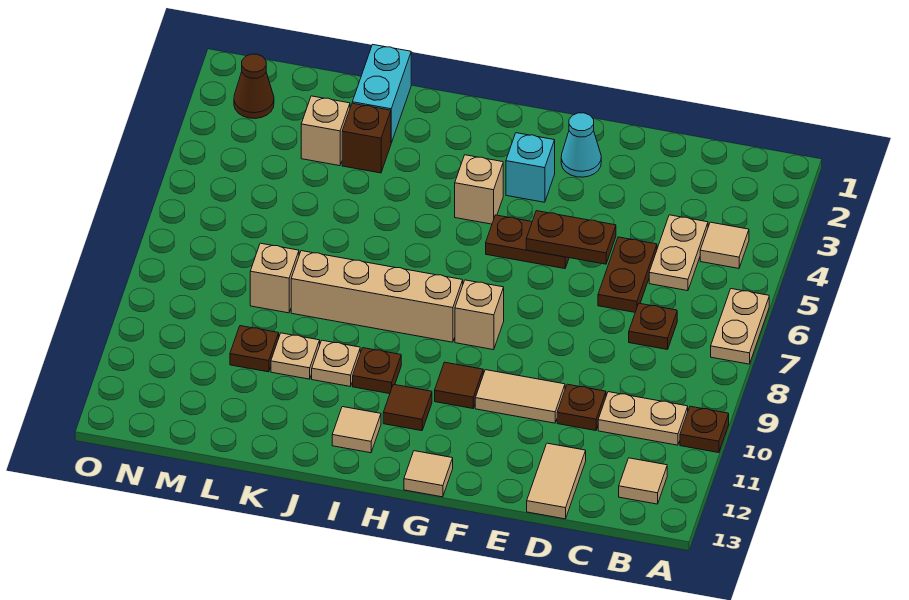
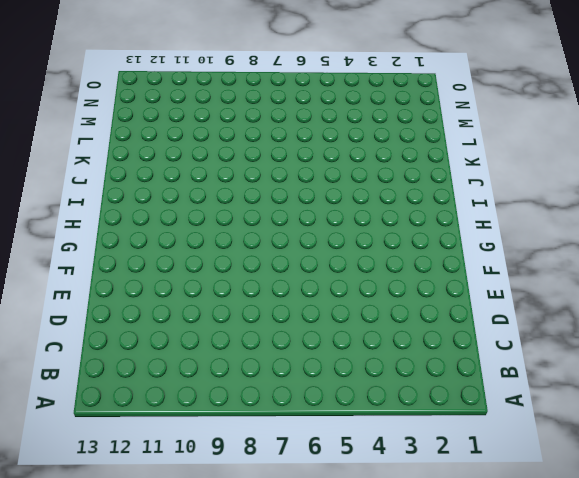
none -> tan 1x2 plate [711,289,769,364]
none -> brown 1x1 plate [680,406,729,453]
none -> tan 1x1 tile [700,222,749,268]
none -> tan 1x2 plate [598,392,688,445]

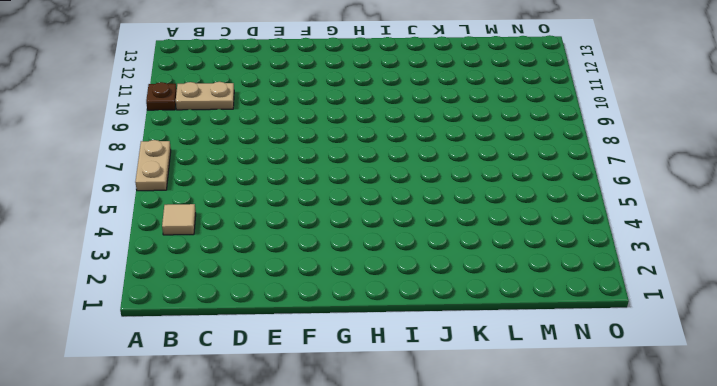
none -> tan 1x1 tile [619,458,667,504]
none -> tan 1x2 plate [649,215,708,291]
none -> brown 1x1 plate [629,303,677,350]
none -> brown 1x2 plate [598,237,657,312]

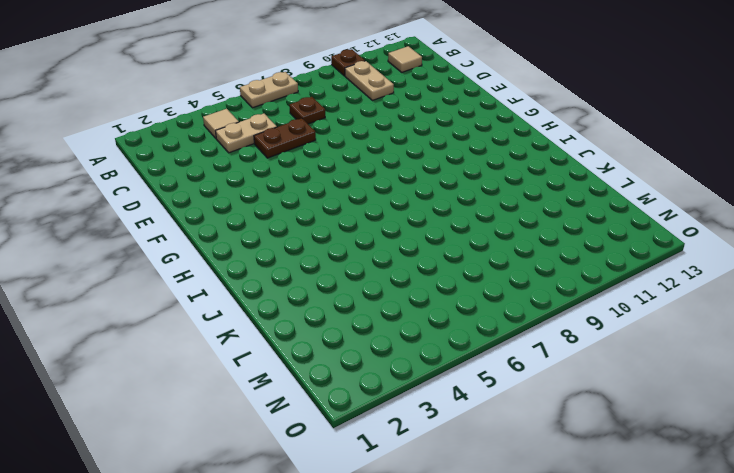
none -> brown 1x1 plate [557,384,606,431]
none -> tan 1x2 tile [527,443,586,519]
none -> tan 1x2 tile [475,370,565,423]
none -> cyan 1x1 cone [561,113,601,177]

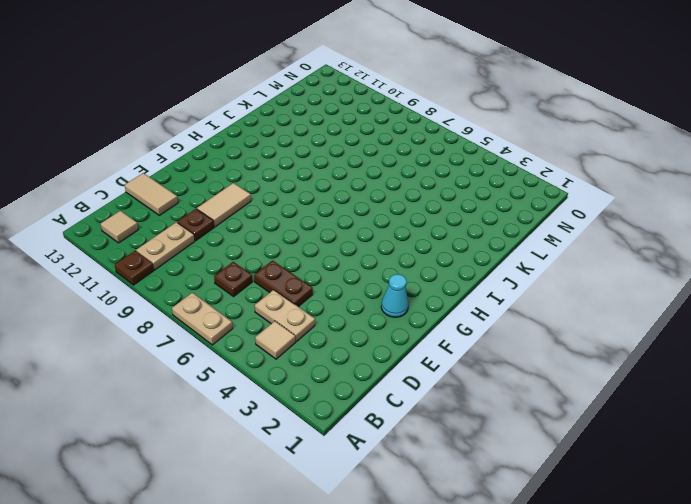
none -> brown 1x2 plate [486,215,569,269]
none -> cyan 1x1 brick [506,133,555,202]
none -> tan 1x1 brick [455,280,504,350]
none -> brown 1x1 tile [435,362,483,408]

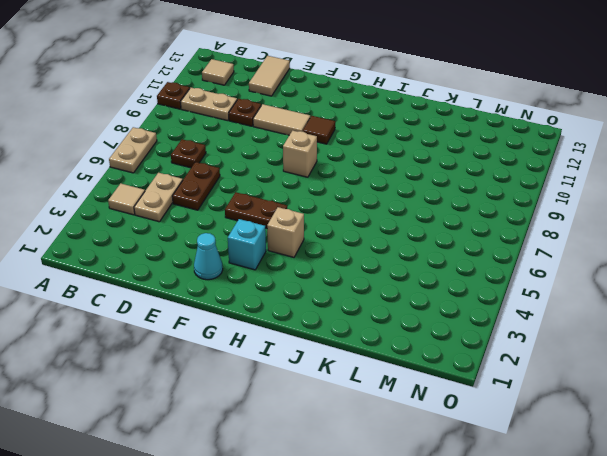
none -> tan 1x1 tile [404,451,453,497]
none -> tan 1x4 brick [291,251,463,342]
none -> brown 1x1 tile [383,384,432,431]
none -> brown 1x1 plate [353,348,401,394]

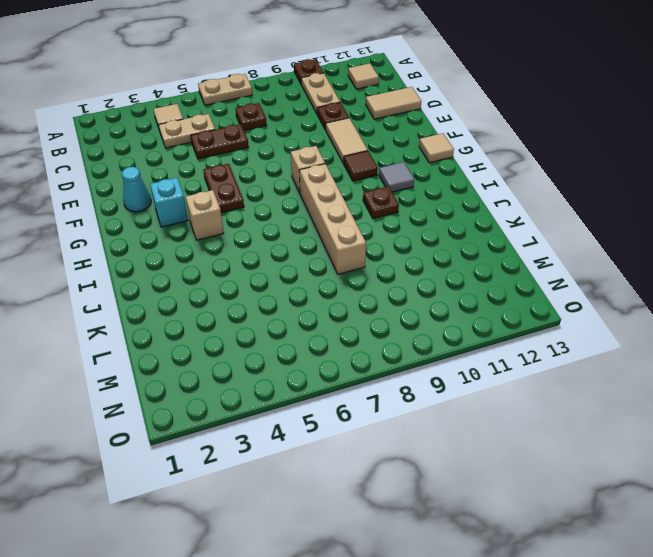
grey 1x1 tile [379,162,414,192] -> brown 1x1 tile [383,384,432,431]
none -> tan 1x1 tile [332,407,381,453]
none -> tan 1x1 plate [312,340,360,387]
none -> cyan 1x2 brick [352,44,411,143]
none -> brown 1x1 brick [342,103,391,173]

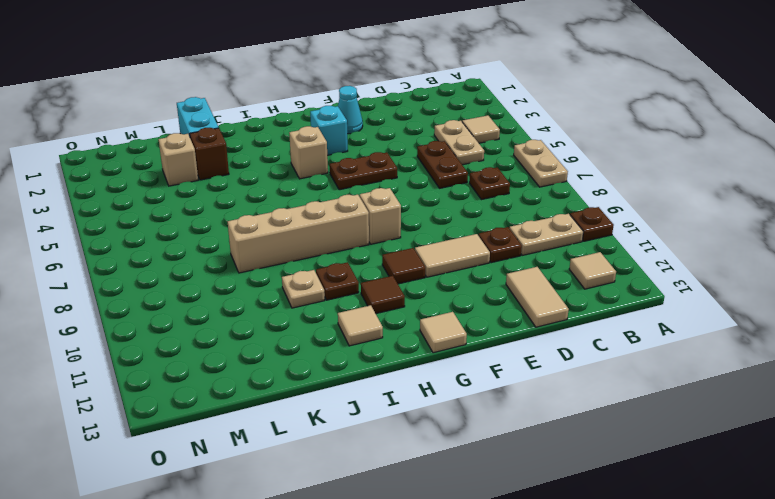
none -> tan 1x1 plate [271,333,320,379]
none -> tan 1x1 brick [250,243,299,313]
none -> brown 1x1 plate [230,326,279,372]
none -> brown 1x1 cone [234,54,274,119]

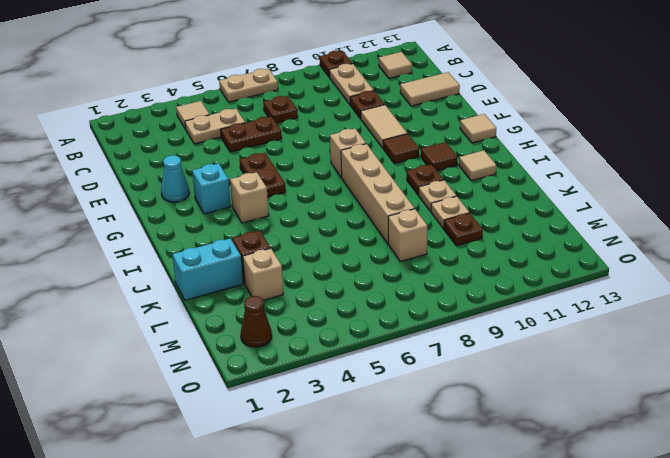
none -> brown 1x2 plate [526,211,616,264]

